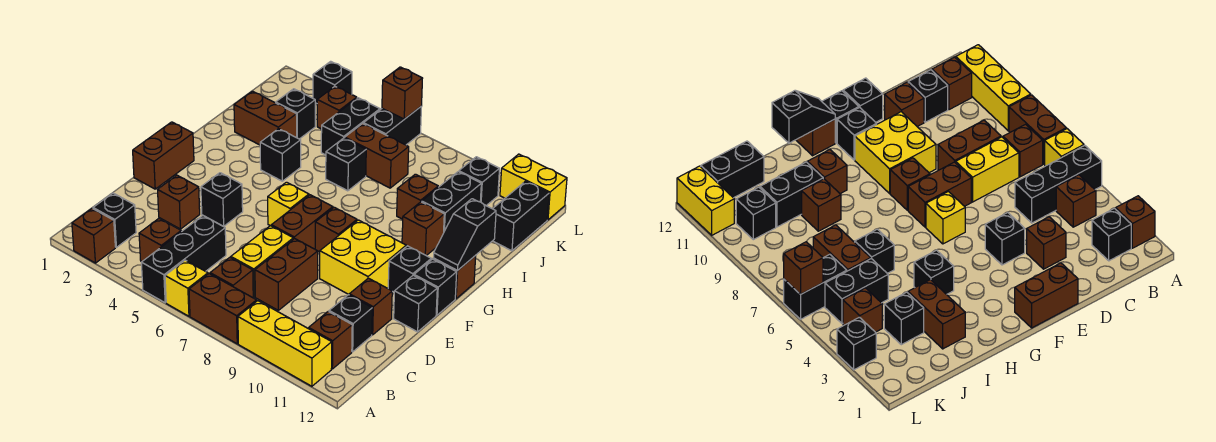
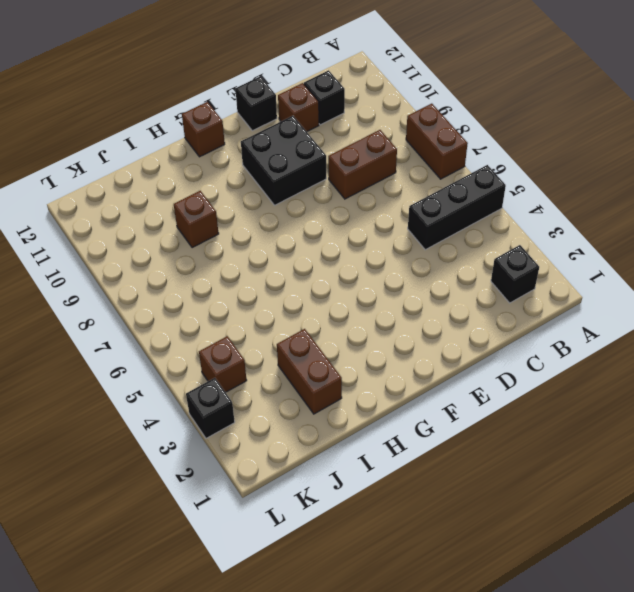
black 2x2 brick [241,116,326,205] -> yellow 2x2 brick [320,220,406,295]
none -> brown 1x1 brick [72,208,115,263]
none -> yellow 1x1 brick [165,260,208,316]
none -> yellow 1x3 brick [238,301,332,386]
none -> brown 1x1 brick [139,218,181,262]

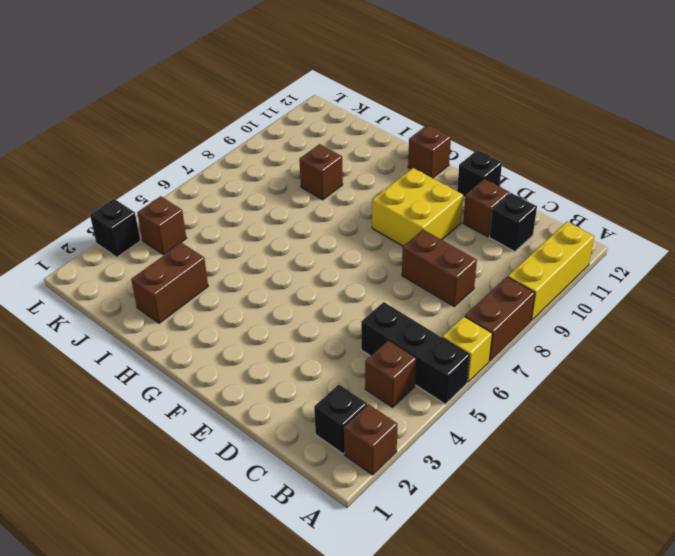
none -> brown 1x1 brick [210,257,253,298]
none -> brown 1x1 brick [309,312,352,369]
none -> yellow 1x2 brick [231,226,293,297]
none -> brown 1x1 brick [158,175,200,229]

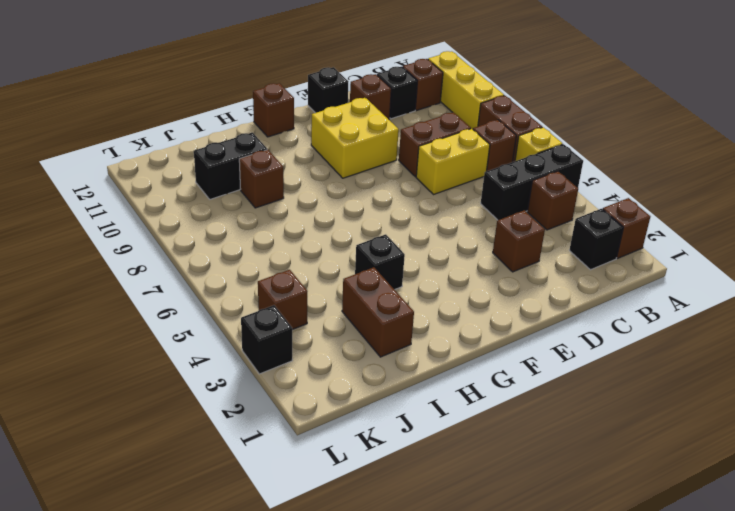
none -> brown 1x2 brick [133,122,194,189]
none -> black 1x1 brick [201,173,243,226]
none -> brown 1x2 brick [271,195,333,249]
none -> yellow 1x1 brick [268,182,309,226]

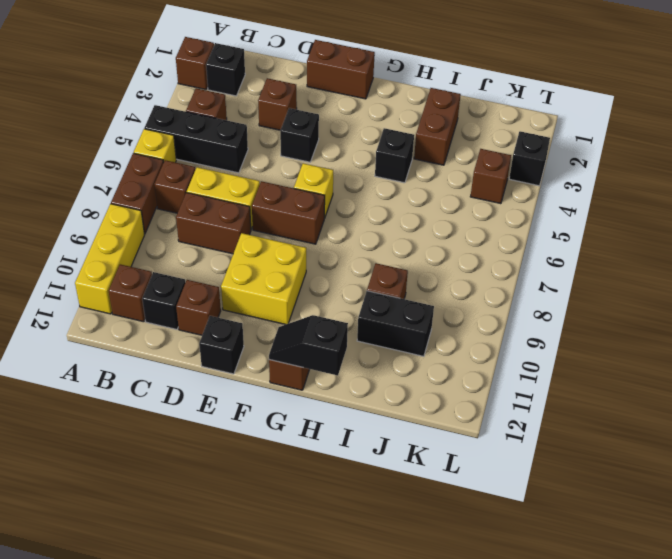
none -> brown 1x1 brick [315,207,357,252]
none -> black 1x1 brick [388,246,431,292]
none -> black 1x1 brick [414,259,457,315]
none -> brown 1x1 brick [402,202,444,256]

